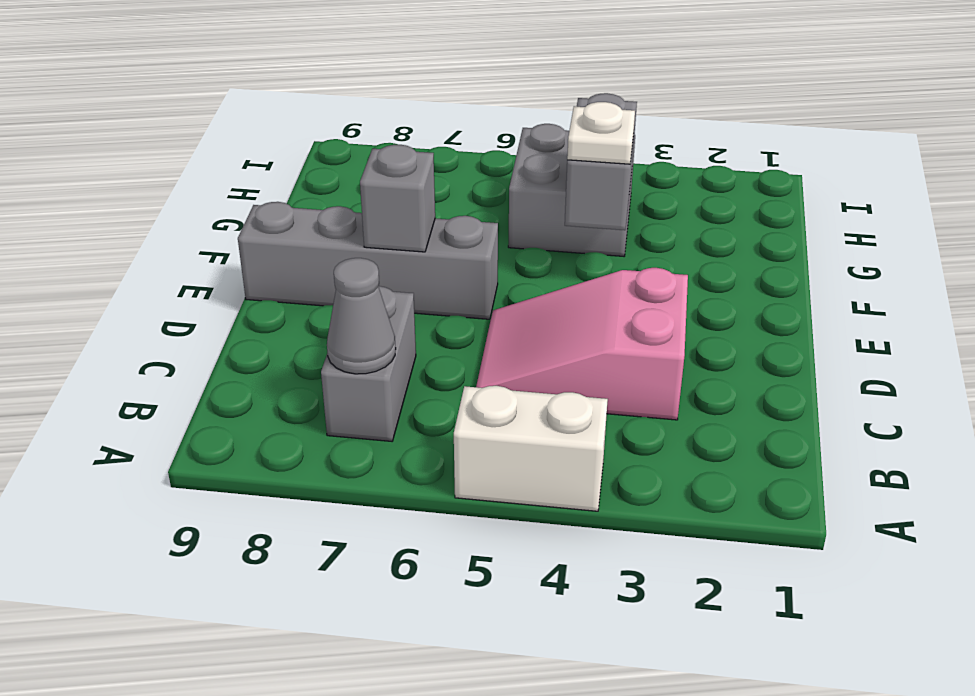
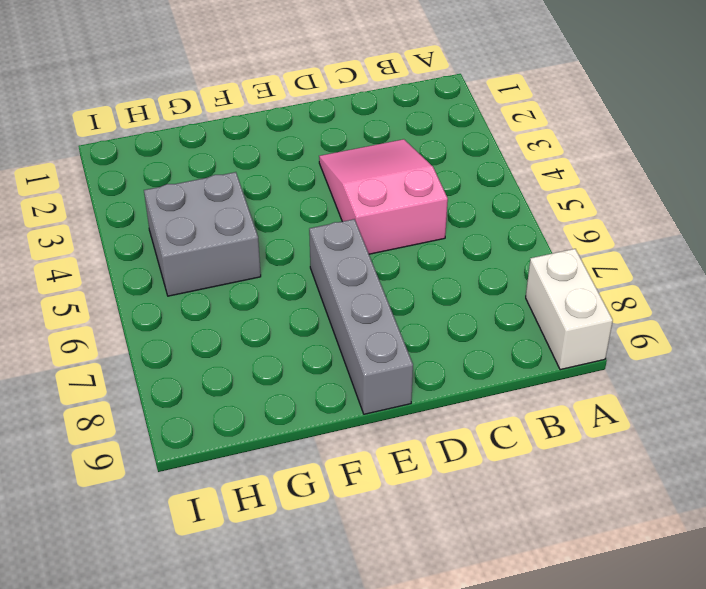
white 1x2 brick [526,249,613,370] -> white 1x2 brick moved to [454,386,608,511]
pink 2x3 slope [319,139,448,254] -> pink 2x3 slope turned to [476,268,688,420]
none -> grey 1x2 brick [321,286,416,441]
none -> grey 1x1 cone [327,258,396,374]

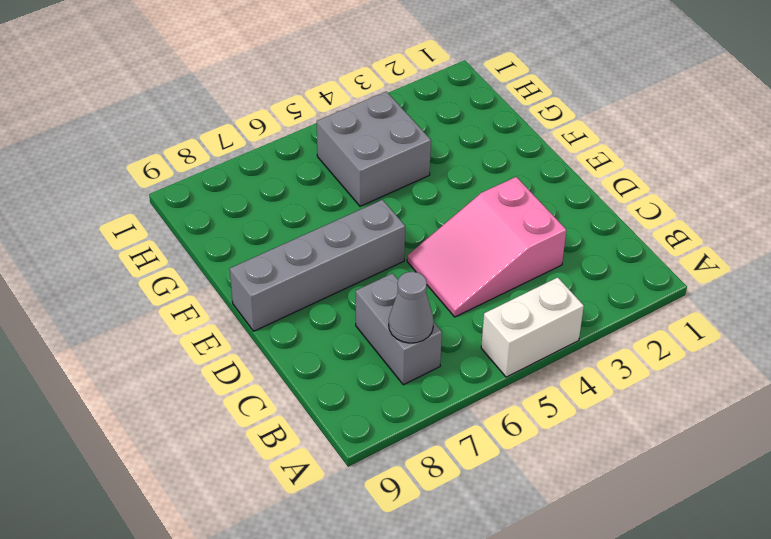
none -> grey 1x1 brick [360,145,435,252]
none -> grey 1x2 brick [565,93,637,230]

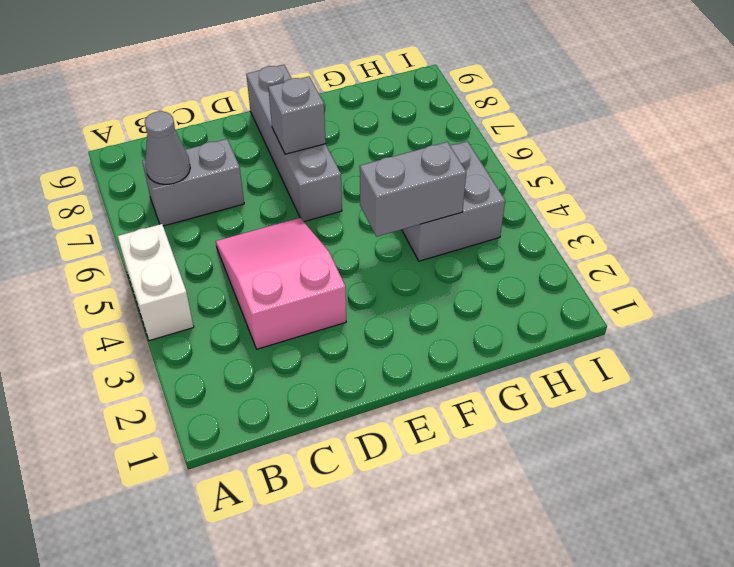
none -> white 1x1 plate [567,102,635,164]

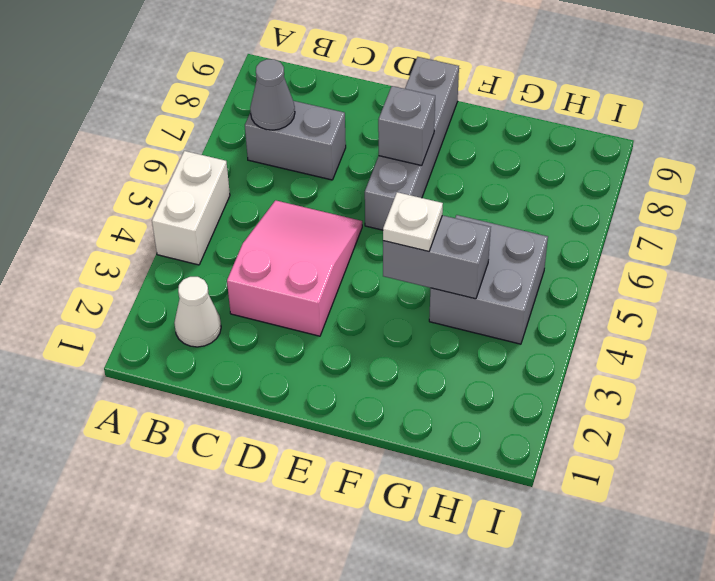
white 1x1 cone [174,277,221,347] -> none

